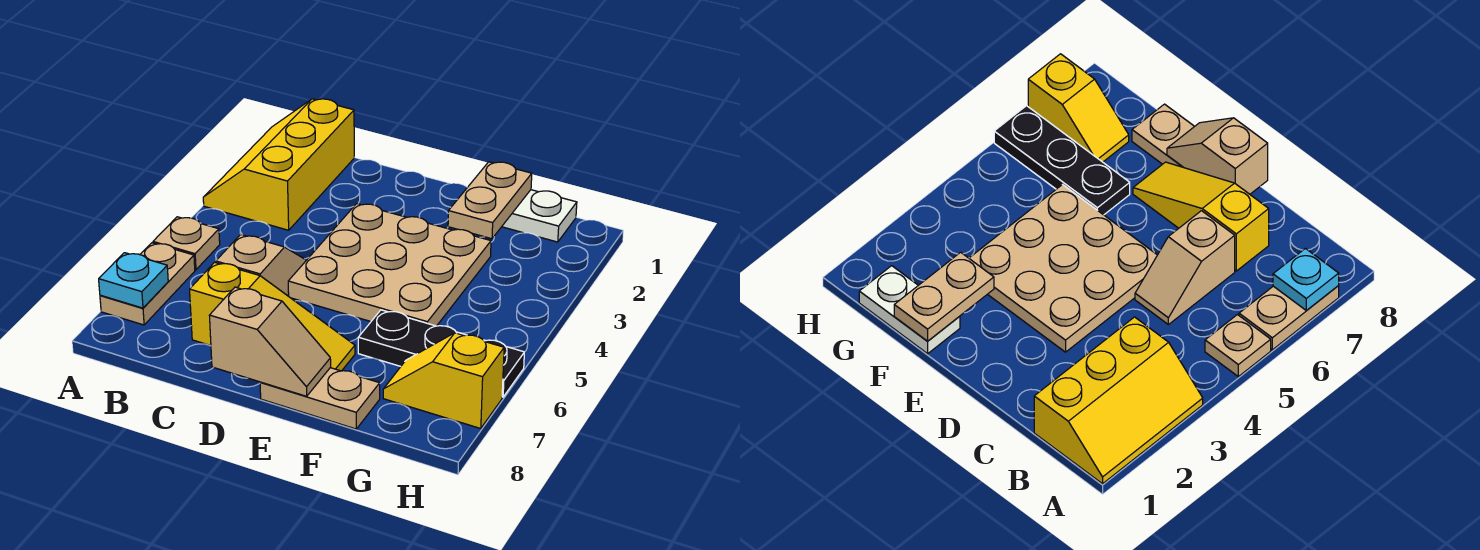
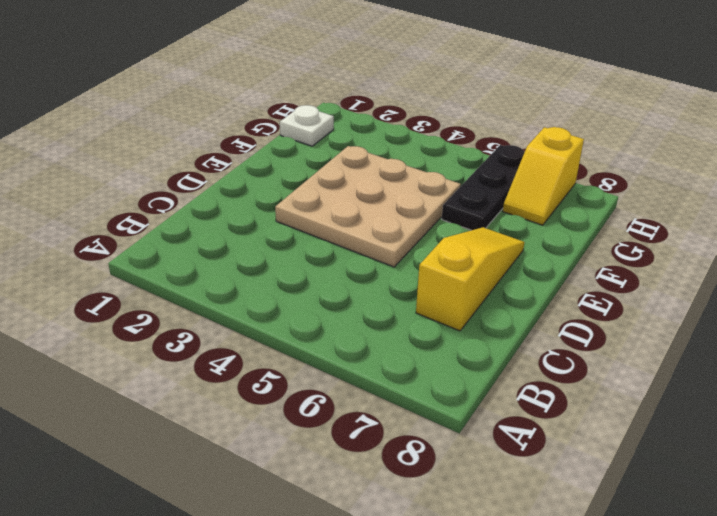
white 1x1 plate [280,105,334,146] -> white 1x2 plate [502,190,577,242]
none -> yellow 2x3 slope [203,99,354,230]
none -> tan 1x1 plate [153,217,220,270]
none -> tan 1x2 plate [100,243,195,325]

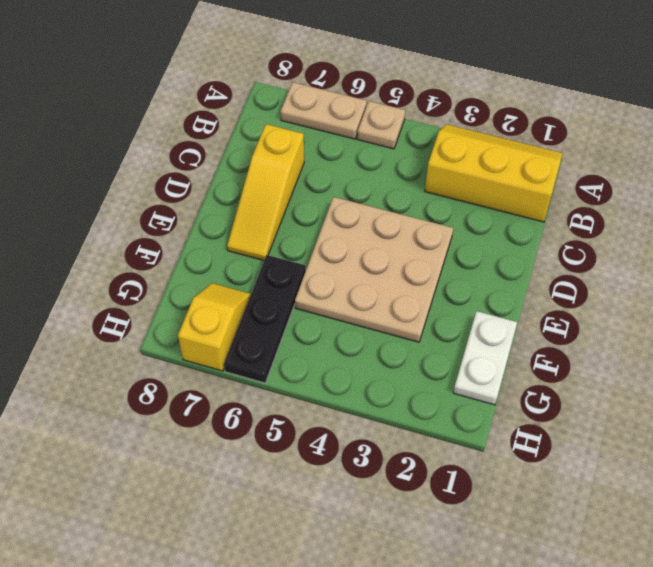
none -> tan 1x2 slope [216,234,306,295]
none -> tan 1x2 plate [260,368,380,429]
none -> cyan 1x1 plate [99,253,168,308]

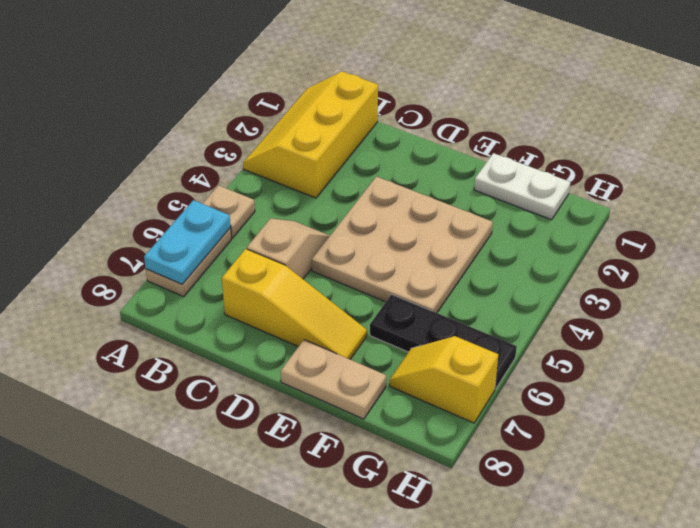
cyan 1x2 plate [144,200,231,284] -> cyan 1x1 plate [99,253,168,308]
none -> tan 1x2 slope [209,287,331,396]
none -> tan 1x2 plate [448,162,532,239]

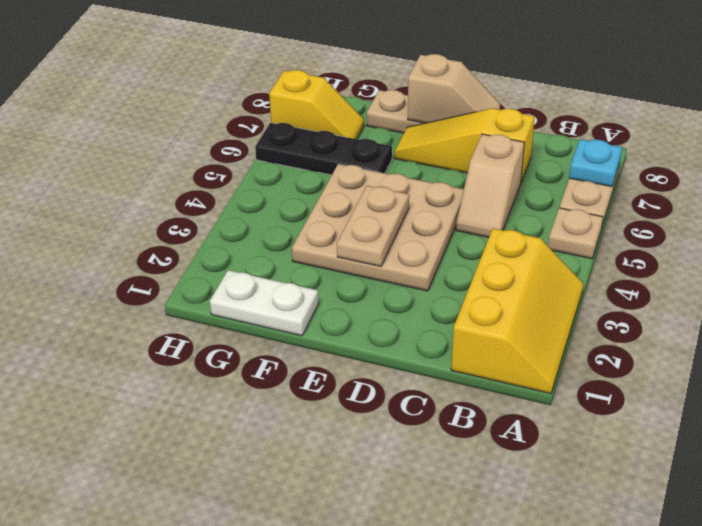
tan 1x2 slope [408,54,500,123] -> tan 1x2 slope turned to [209,287,331,396]
tan 1x2 plate [337,186,409,266] -> tan 1x2 plate moved to [448,162,532,239]

